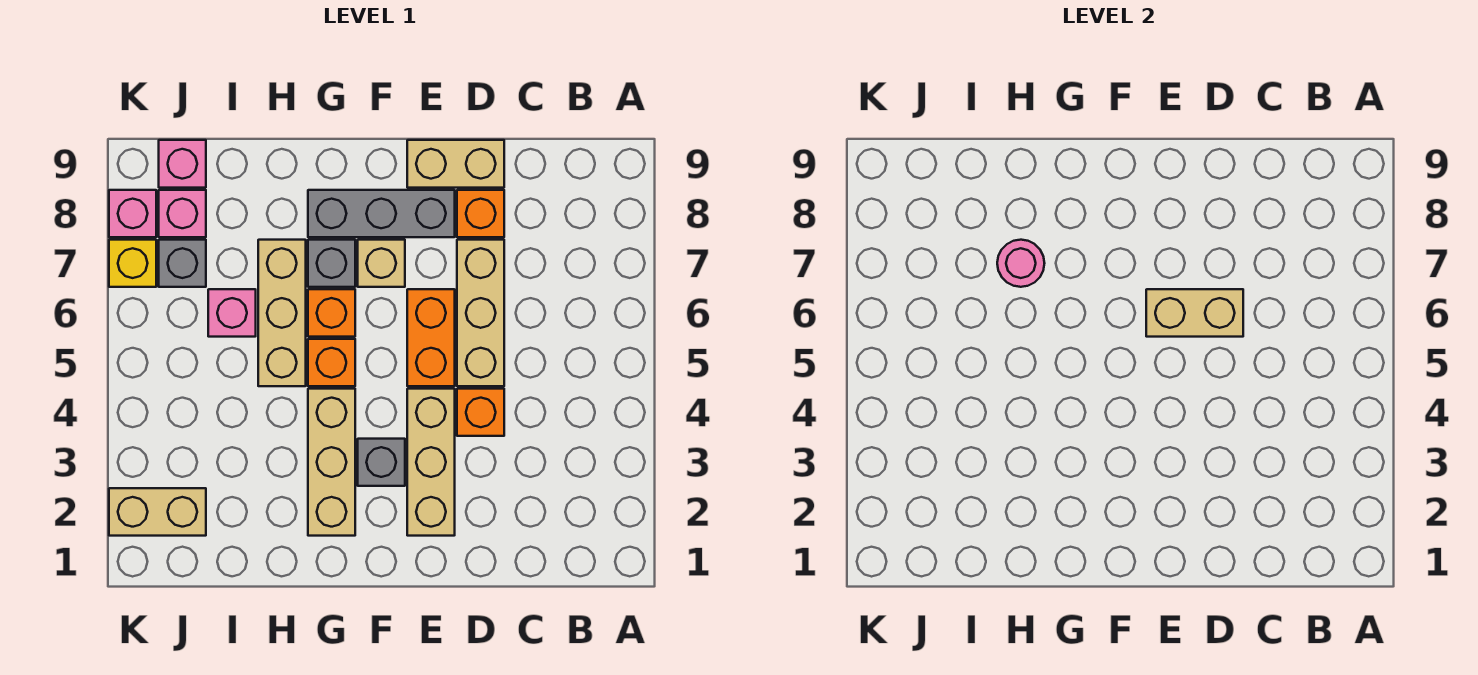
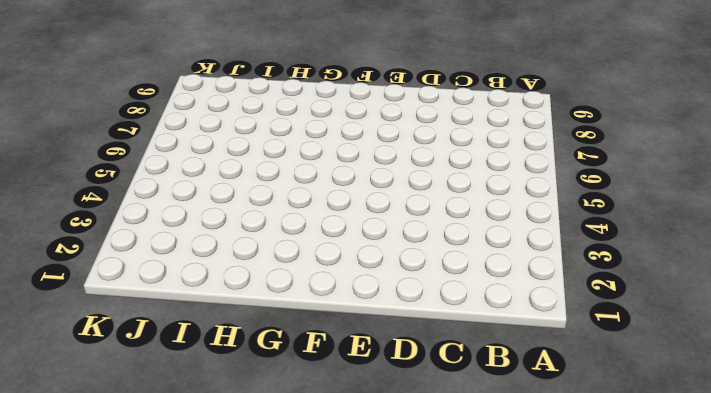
none -> orange 1x1 brick [457,389,504,436]
none -> tan 1x3 brick [457,240,504,386]
none -> orange 1x1 brick [457,190,504,237]

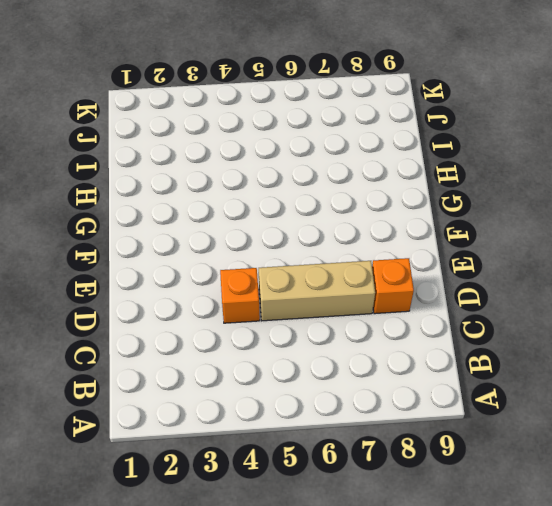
none -> tan 1x2 brick [407,140,504,188]
none -> tan 1x3 brick [407,389,455,536]
none -> orange 1x2 brick [407,289,455,386]

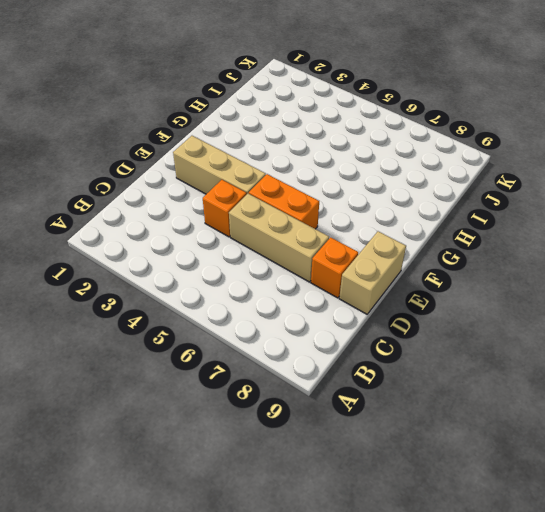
none -> grey 1x3 brick [308,190,455,237]
none -> grey 1x1 brick [358,439,405,486]
none -> tan 1x1 brick [358,240,405,287]

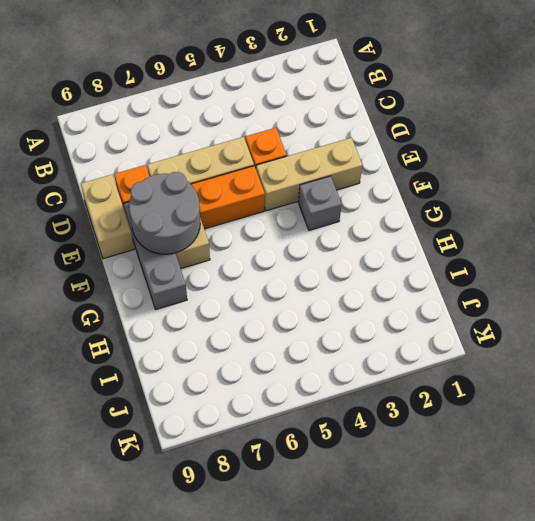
grey 2x2 round brick [129,172,200,254] -> none
none -> tan 1x3 brick [308,389,355,536]
none -> orange 1x1 brick [308,339,355,386]
none -> orange 1x1 brick [308,289,355,337]

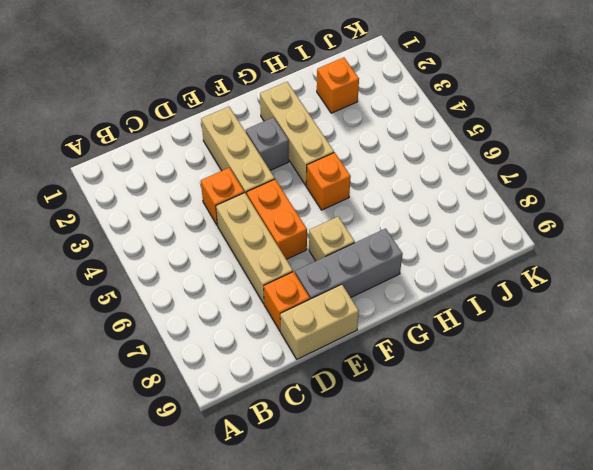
orange 1x1 brick [317,57,359,113] -> orange 1x1 brick moved to [308,289,355,337]
none -> grey 1x1 brick [308,240,355,287]
none -> tan 1x3 brick [258,240,306,386]
none -> pink 1x1 brick [208,289,256,337]

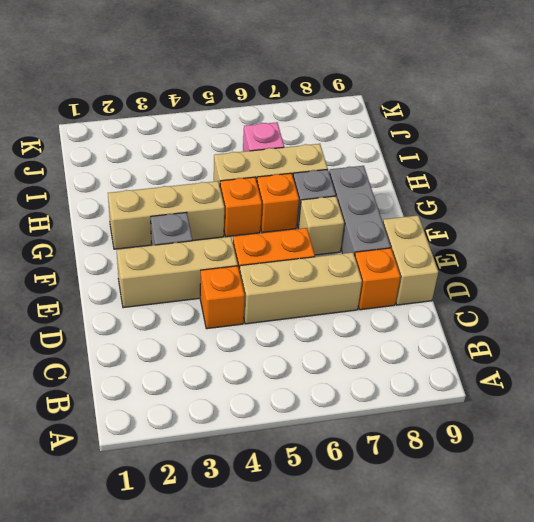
none -> tan 1x2 brick [109,488,206,536]
none -> grey 1x1 brick [159,240,206,287]
none -> pink 1x1 brick [159,190,206,237]

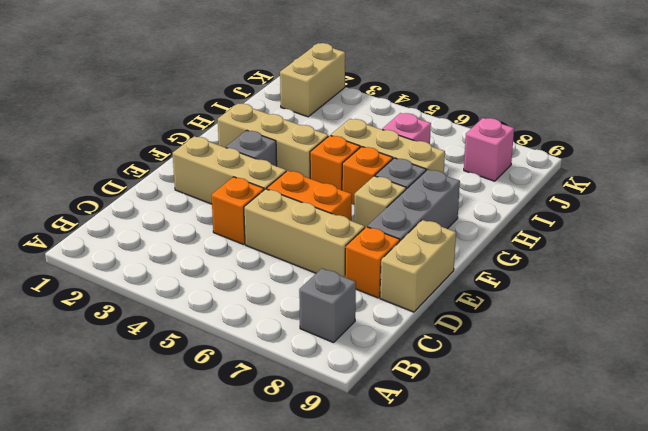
grey 1x1 brick [299,268,356,343] -> grey 1x1 brick moved to [159,240,206,287]
none -> pink 1x1 brick [159,140,206,188]
none -> yellow 1x1 brick [109,240,156,287]
none -> pink 1x1 brick [109,190,156,237]

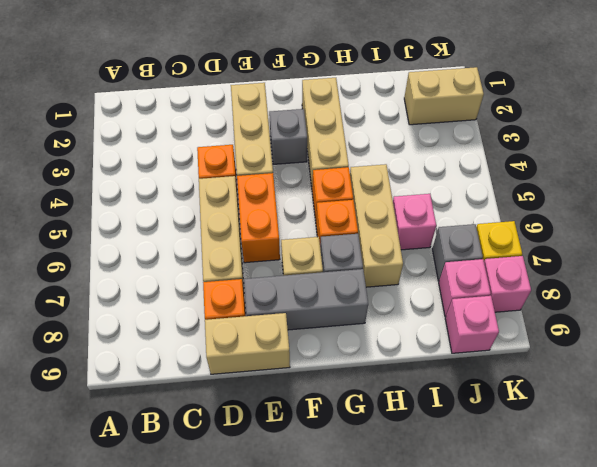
none -> tan 1x2 brick [1146,289,1243,337]
none -> pink 1x1 round brick [997,240,1045,287]

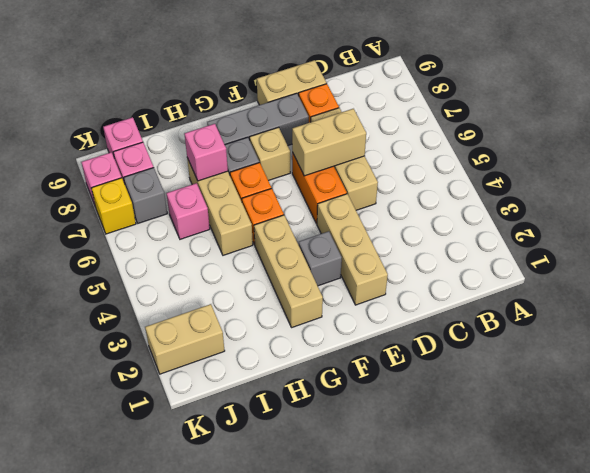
pink 1x1 brick [184,124,228,181] -> pink 1x1 round brick [997,240,1045,287]
none -> orange 1x1 brick [457,389,504,436]

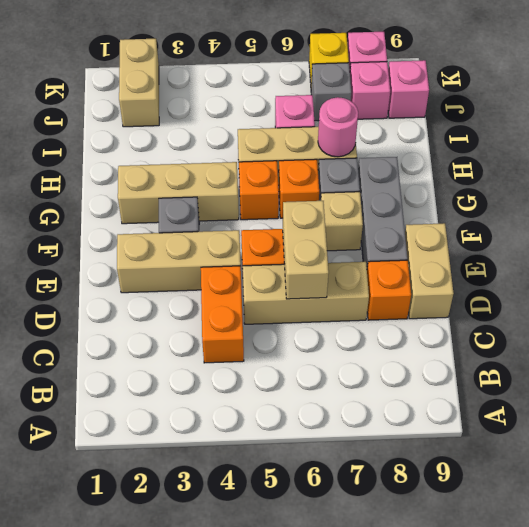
orange 1x2 brick [201,266,244,363] -> orange 1x1 brick [457,389,504,436]

